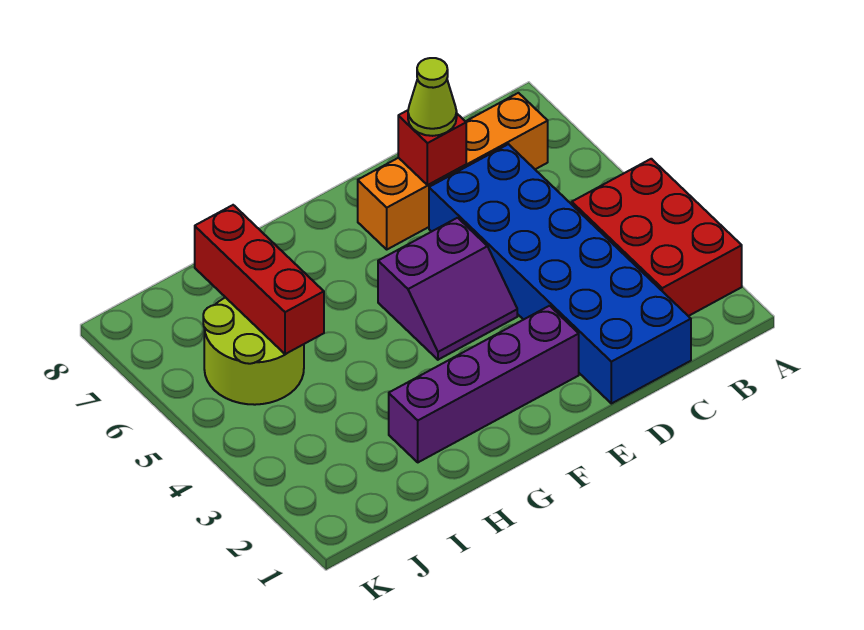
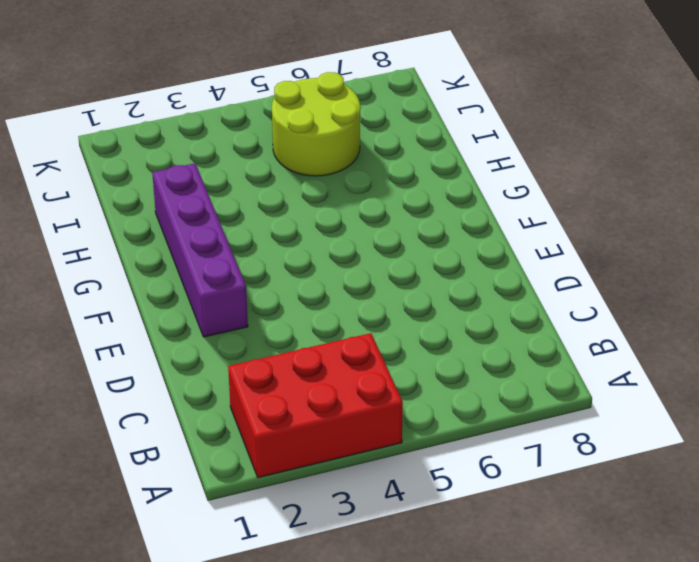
none -> orange 1x4 brick [358,93,548,249]
none -> blue 2x6 brick [429,144,691,404]

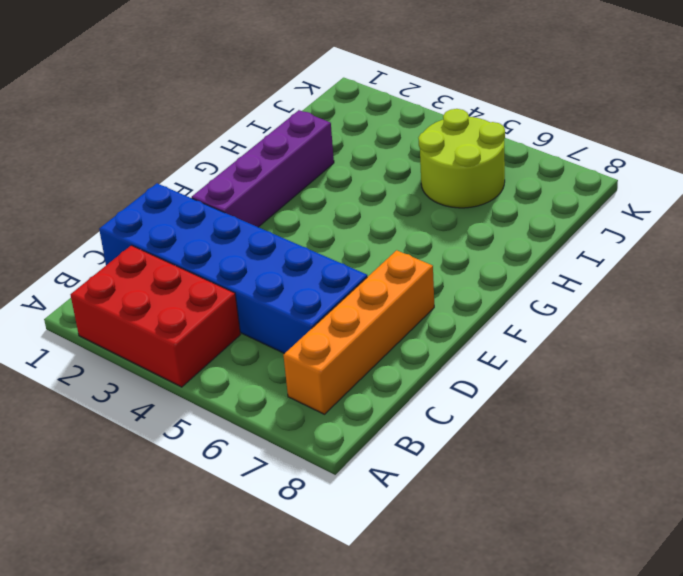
none -> purple 2x2 slope [378,218,517,360]
none -> red 1x1 brick [398,110,466,185]

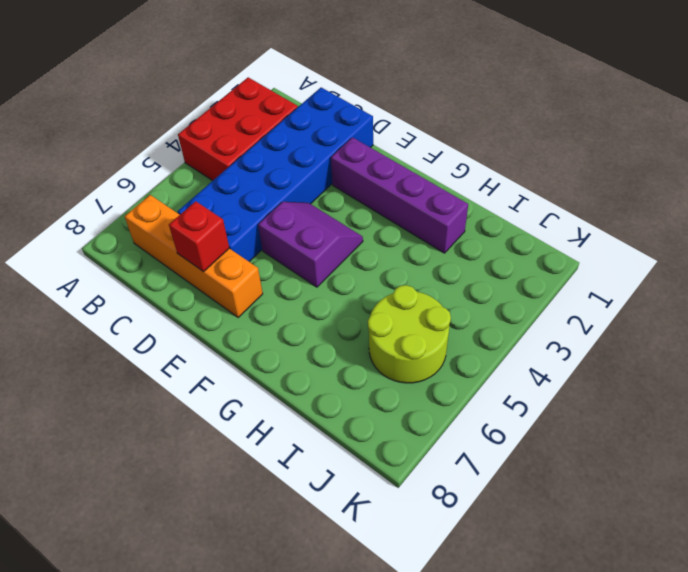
none -> red 1x3 brick [195,205,324,354]
none -> lime 1x1 cone [408,58,457,136]

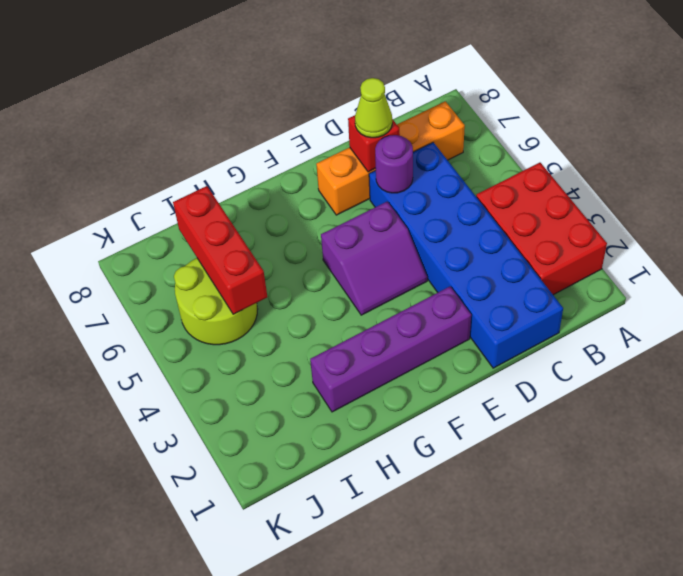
purple 1x1 round brick [375,135,413,193] -> none

